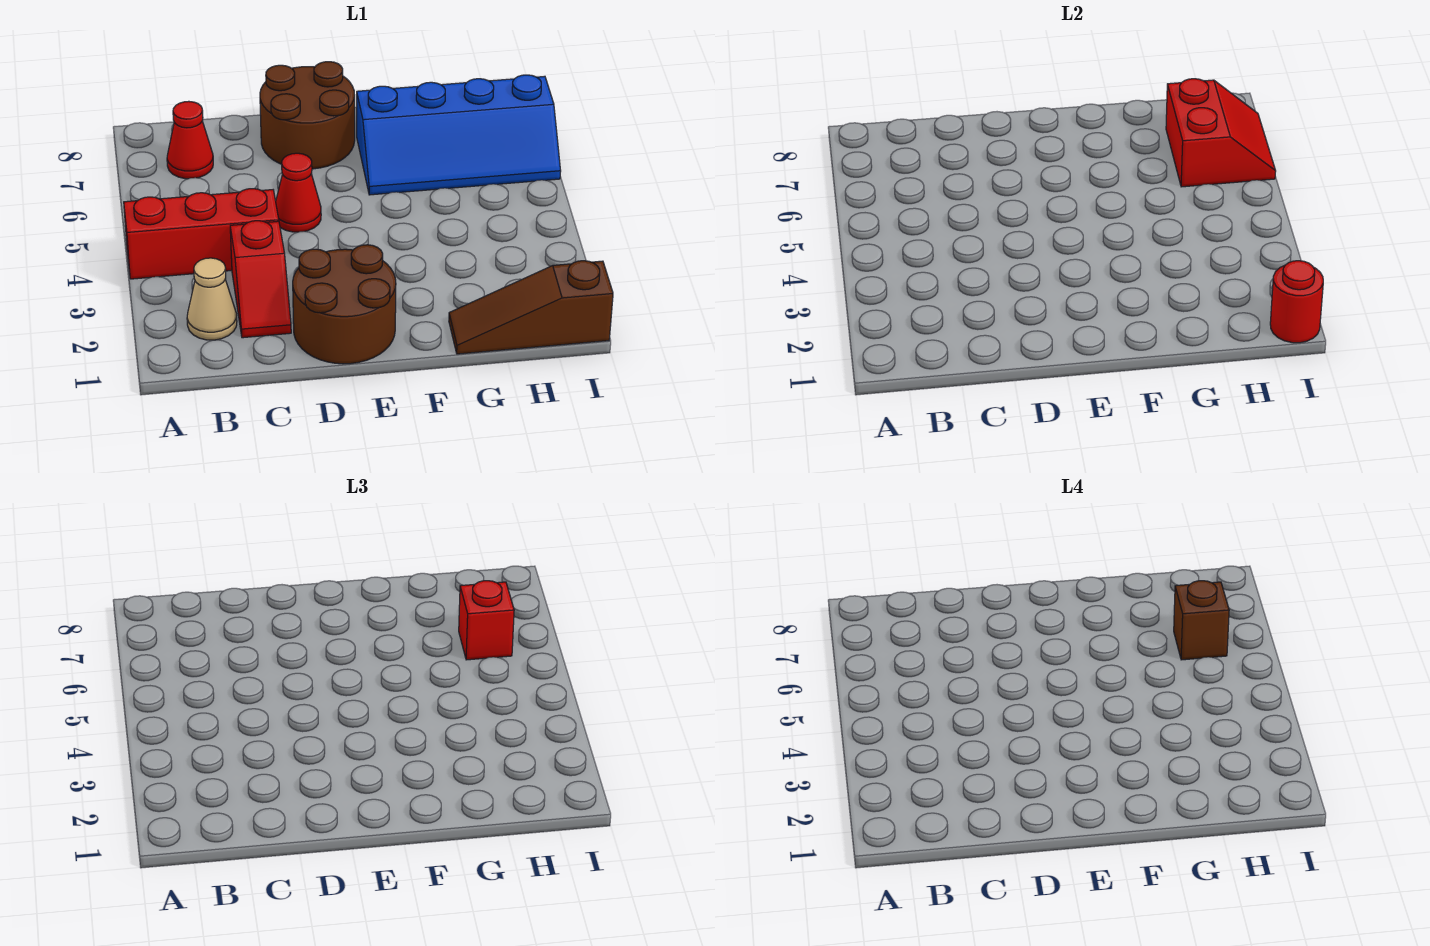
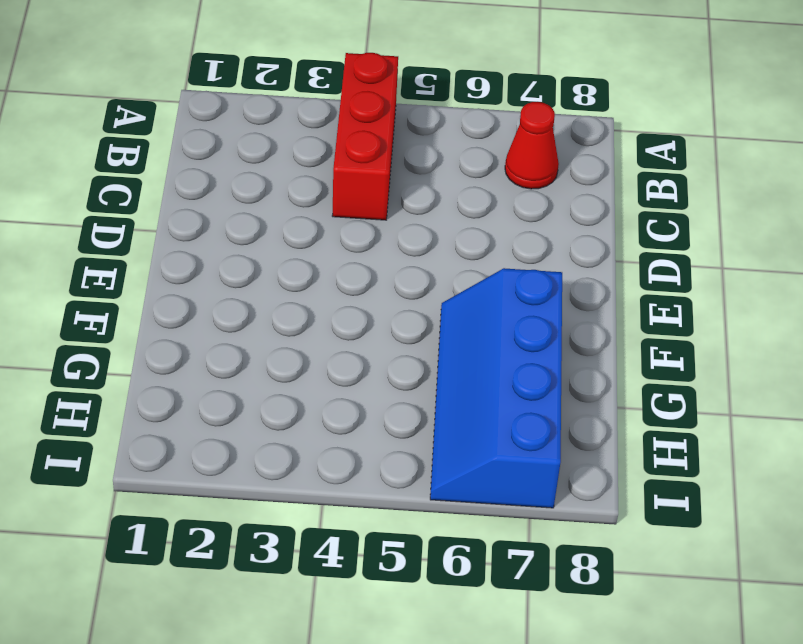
none -> tan 1x1 cone [187,258,237,340]
none -> red 1x2 slope [230,221,291,338]
none -> brown 2x2 round brick [293,245,396,364]

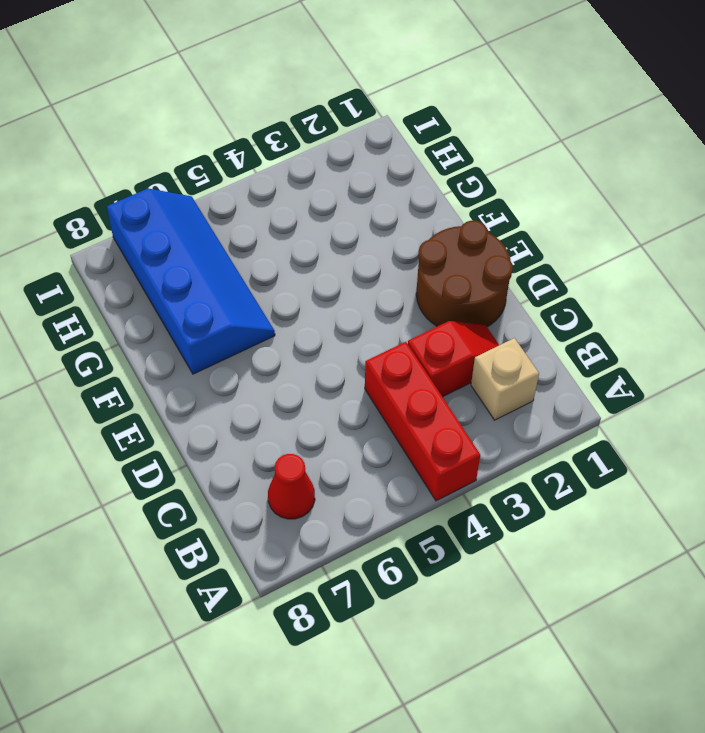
tan 1x1 brick [471,338,539,420] -> tan 1x1 cone [187,258,237,340]
none -> red 1x1 cone [276,153,321,232]
none -> brown 2x2 round brick [260,62,355,169]
none -> brown 1x3 slope [449,261,613,354]

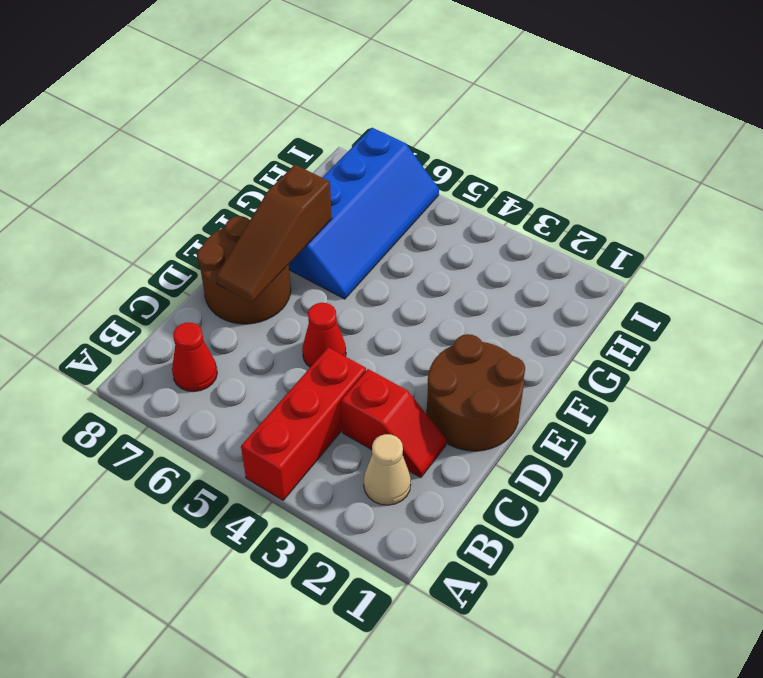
brown 1x3 slope [216,165,332,302] -> brown 1x3 slope moved to [449,261,613,354]
none -> red 2x2 slope [1166,79,1276,187]
none -> red 1x1 round brick [1270,261,1323,343]
none -> red 1x1 brick [459,581,514,660]

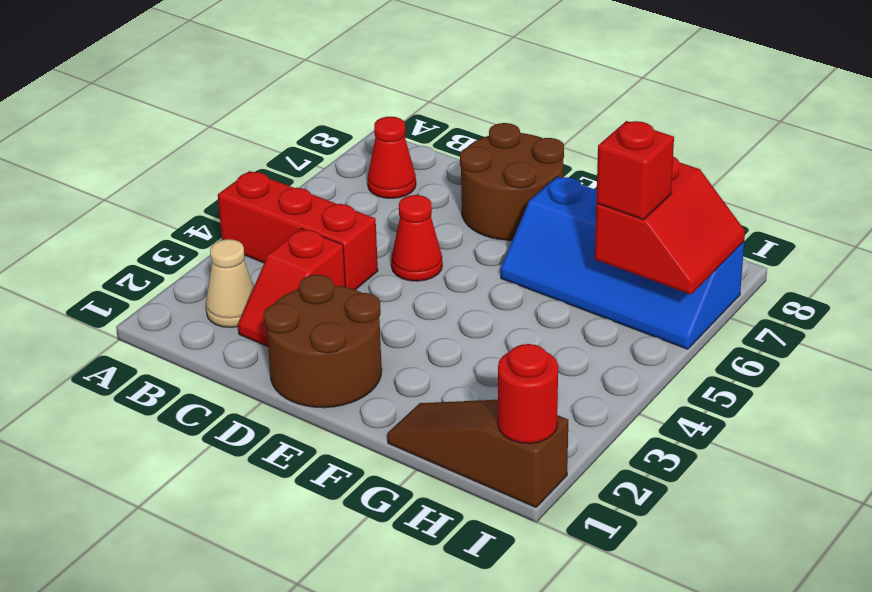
none -> brown 1x1 brick [1174,581,1229,660]

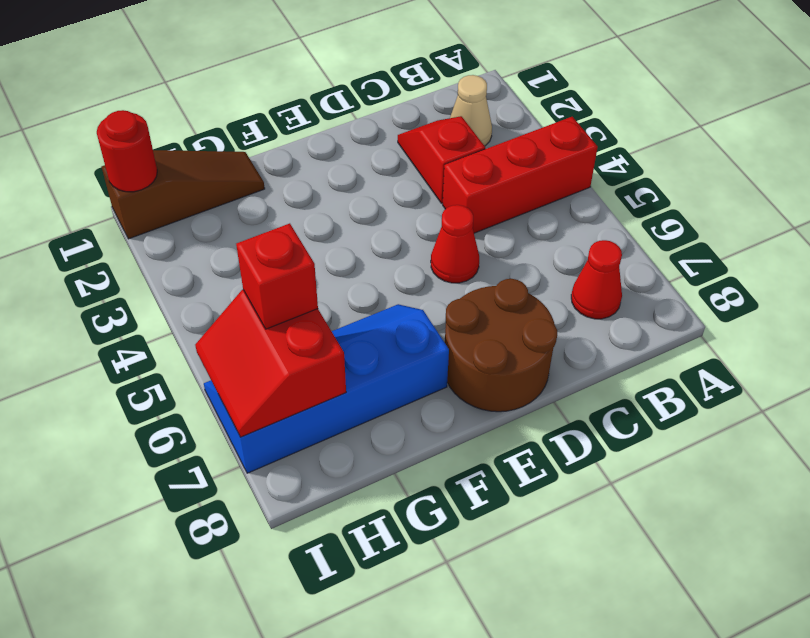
none -> brown 2x2 round brick [293,245,396,364]
none -> brown 1x1 brick [1174,581,1229,660]

